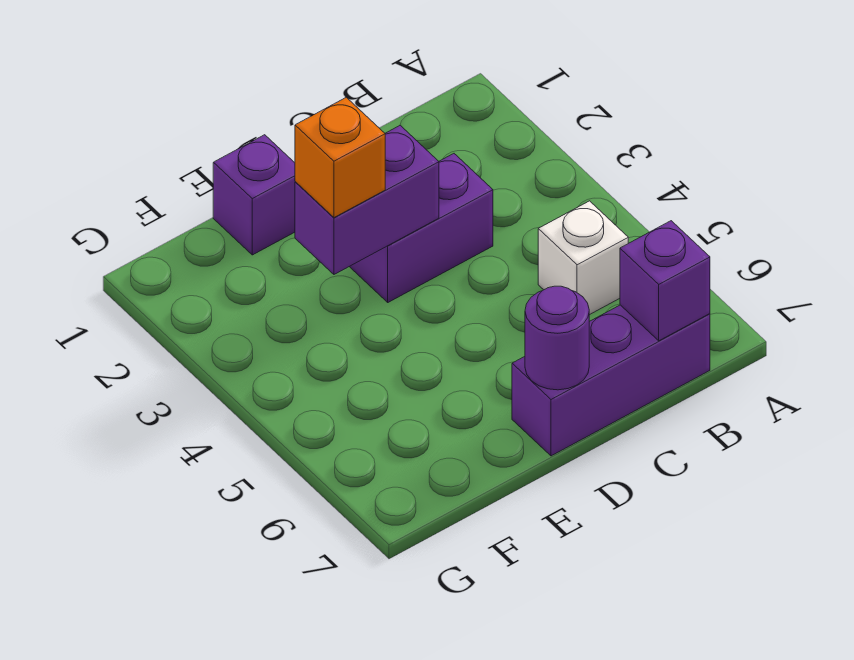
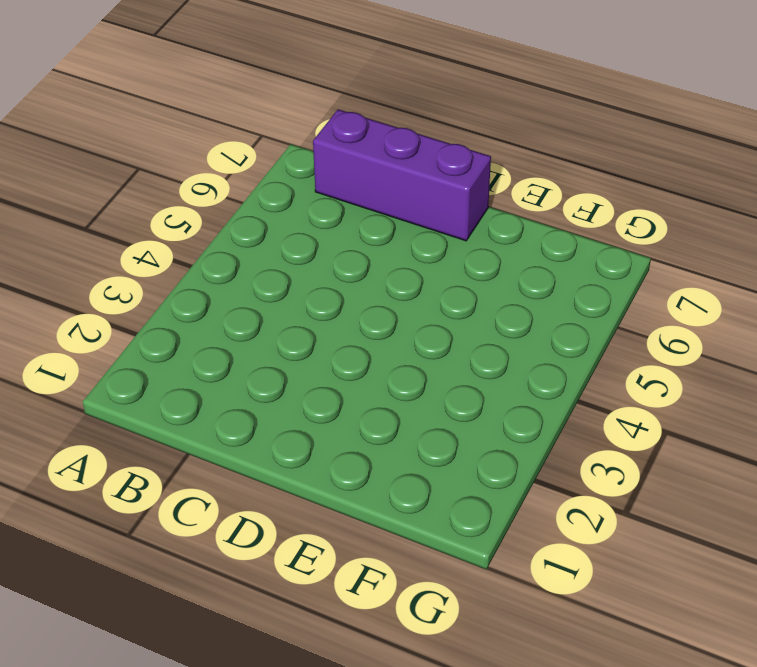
none -> white 1x1 brick [538,201,628,315]
none -> purple 1x2 brick [350,154,493,302]

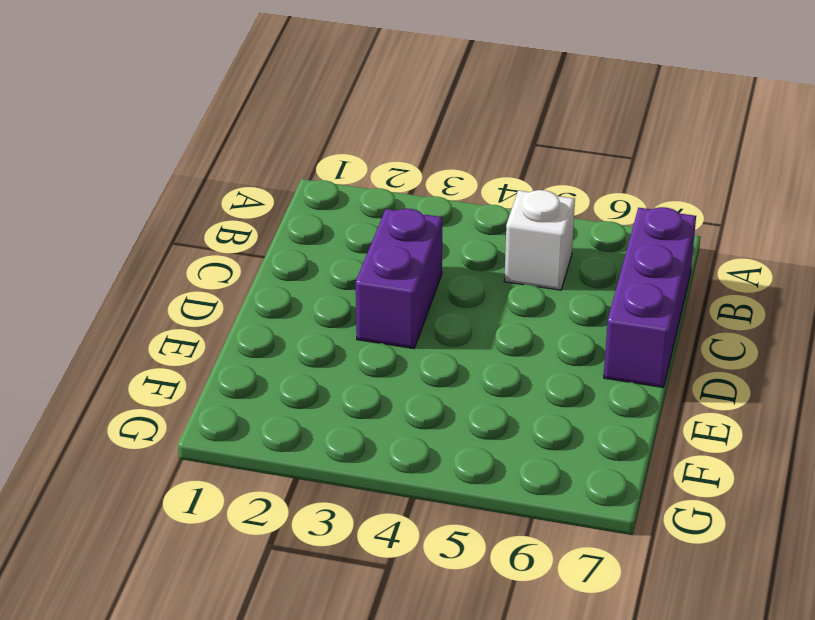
none -> purple 1x1 brick [213,135,295,255]
none -> purple 1x1 brick [620,221,710,341]

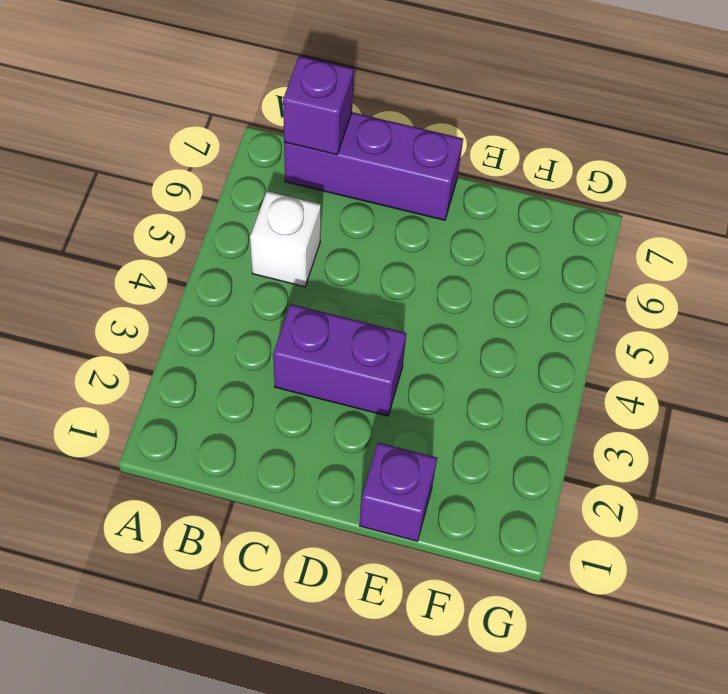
none -> purple 1x2 brick [295,125,439,274]
none -> purple 1x1 round brick [525,286,589,390]

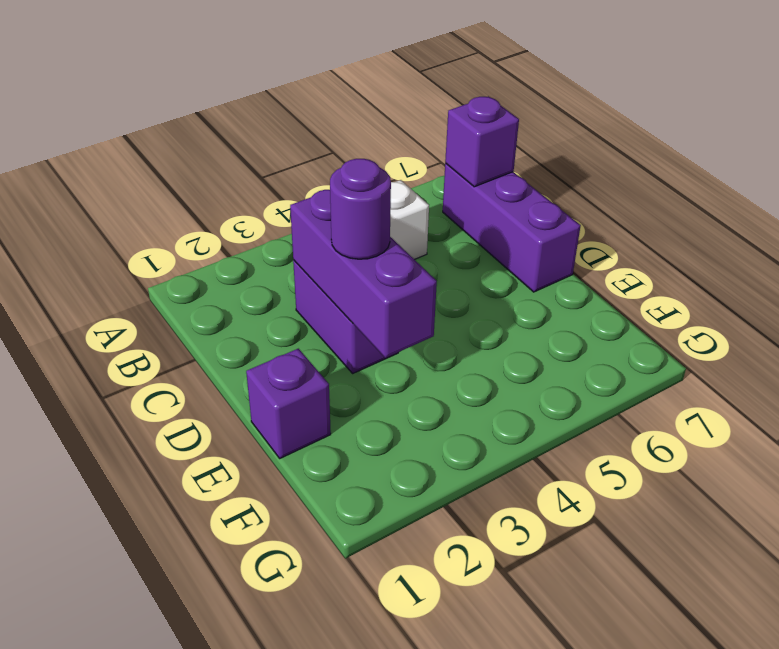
purple 1x3 brick [290,190,437,358] -> purple 1x2 brick [295,125,439,274]
purple 1x1 round brick [330,159,391,259] -> purple 1x1 round brick moved to [525,286,589,390]
none -> orange 1x1 brick [295,97,385,218]

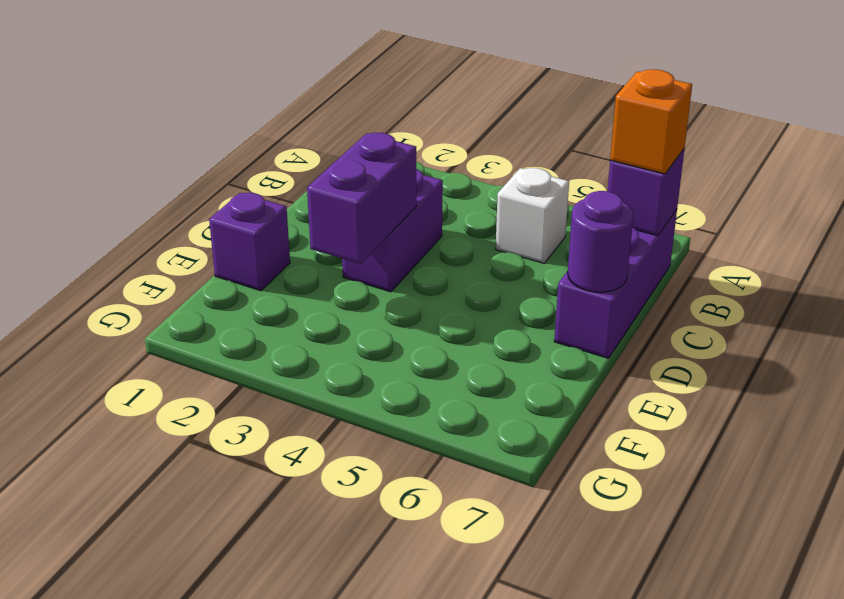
orange 1x1 brick [610,69,692,174] -> orange 1x1 brick moved to [295,97,385,218]

